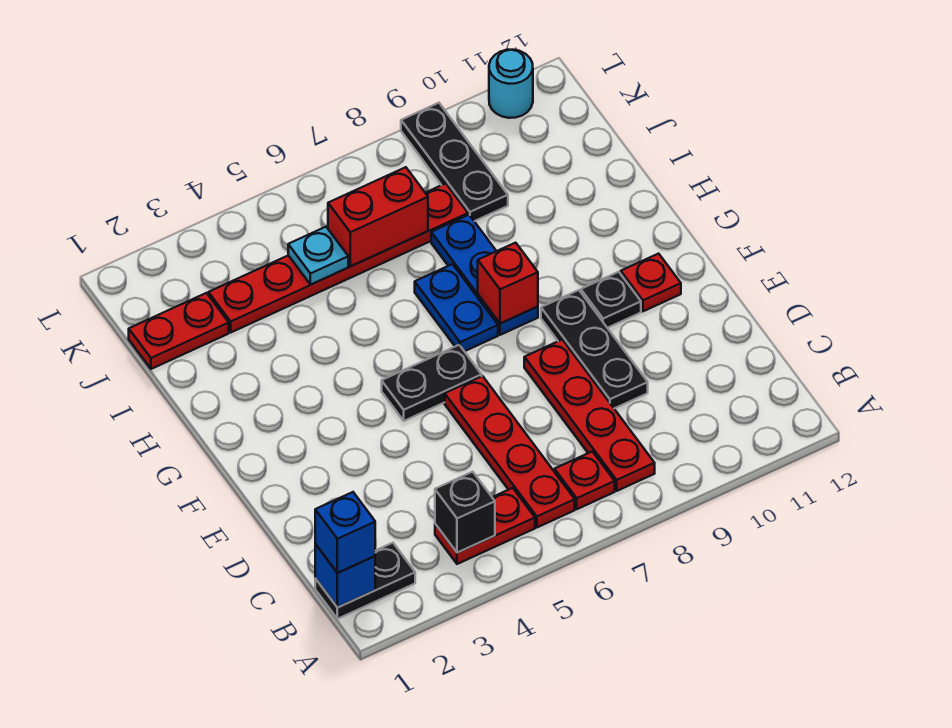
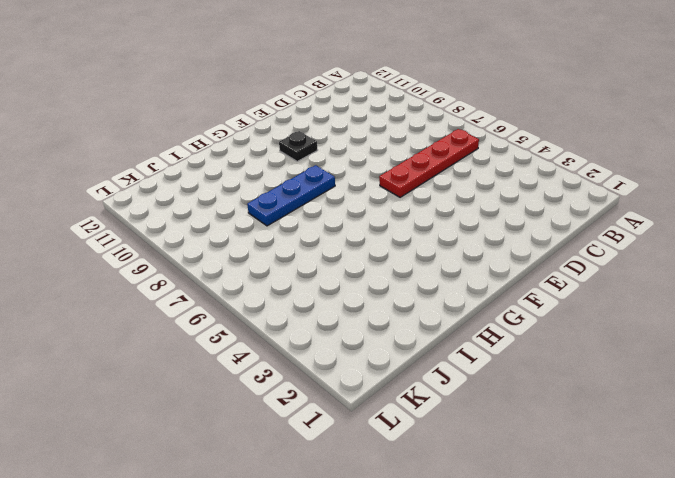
none -> black 1x2 plate [315,543,415,619]
none -> red 1x2 plate [435,488,535,564]
none -> red 1x1 plate [555,451,615,509]

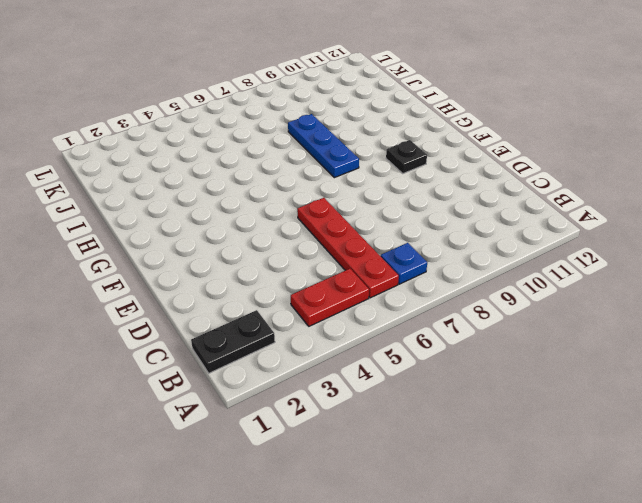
blue 1x1 plate [381,243,427,284] -> red 1x1 plate [555,451,615,509]
none -> red 1x4 plate [524,340,655,491]
none -> black 1x3 plate [541,290,648,408]
none -> black 1x2 plate [382,345,482,421]

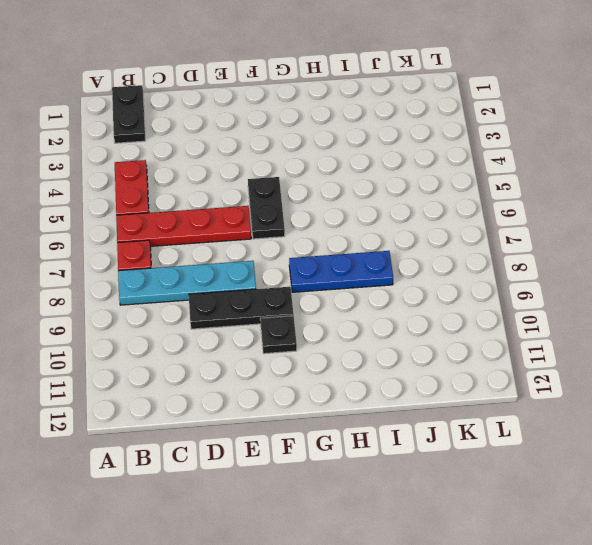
cyan 1x4 plate [118,261,256,305] -> red 1x4 plate [524,340,655,491]
none -> red 1x1 plate [621,254,681,311]
none -> blue 1x2 plate [415,264,498,351]
none -> red 1x2 plate [129,293,229,369]

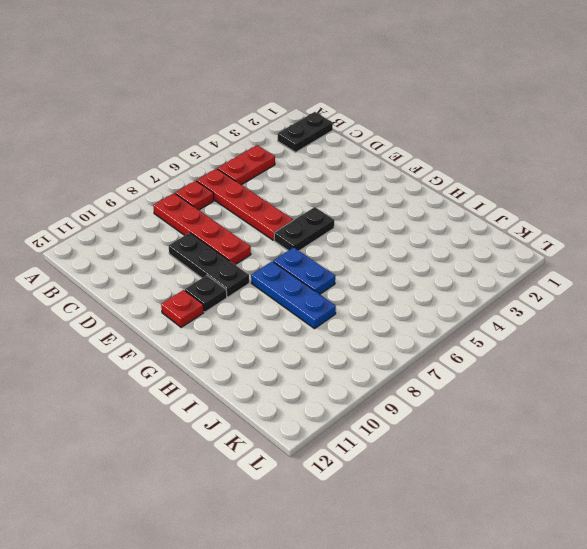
none -> red 1x2 plate [129,293,229,369]
none -> red 1x6 plate [208,183,468,332]
none -> black 1x3 plate [401,103,508,221]

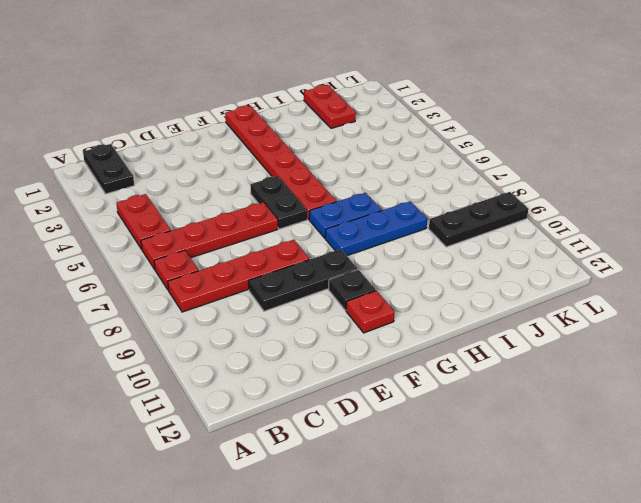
red 1x6 plate [225,106,336,219] -> red 1x6 plate moved to [208,183,468,332]
none -> cyan 1x1 round brick [489,50,533,118]
none -> blue 1x1 brick [315,544,375,608]
none -> black 1x1 brick [435,472,495,553]

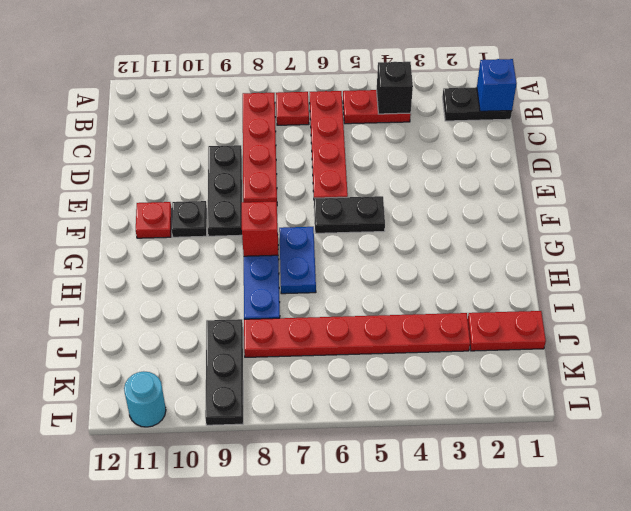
none -> cyan 1x1 plate [288,227,348,285]
none -> red 1x2 brick [328,167,428,266]
none -> blue 1x1 brick [315,492,375,573]

